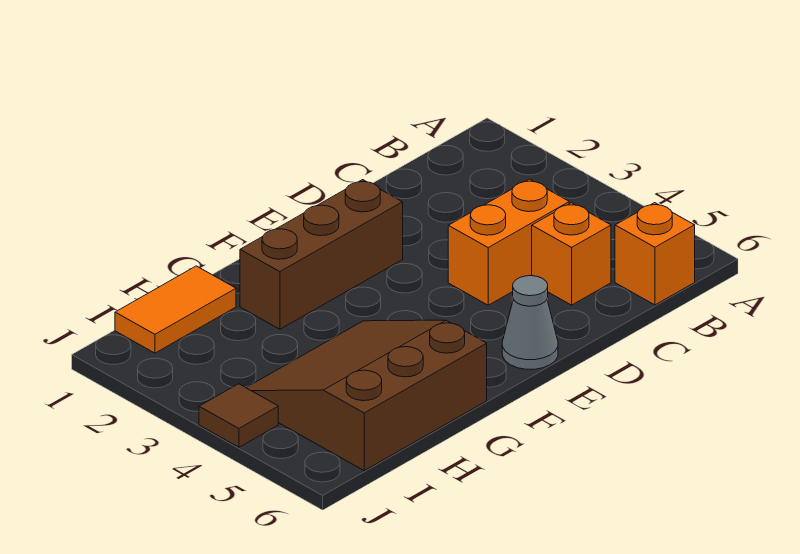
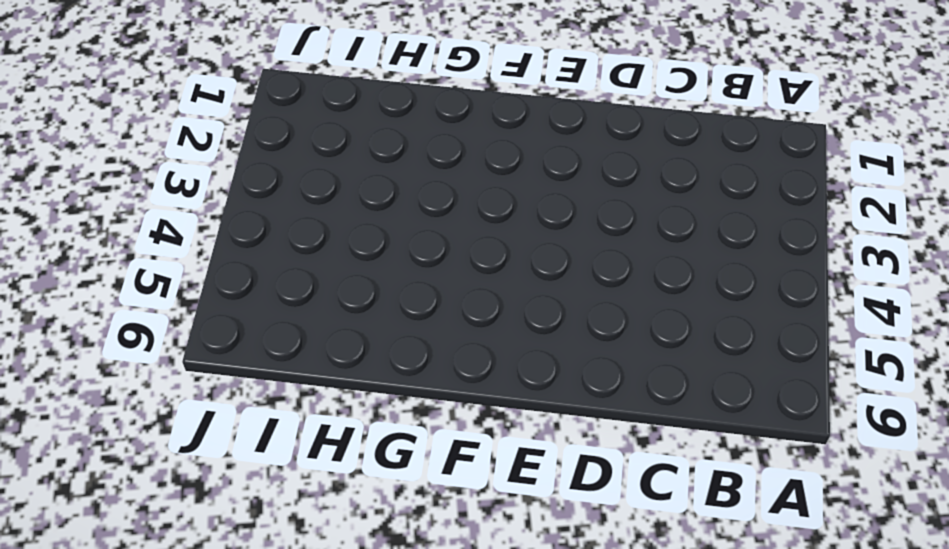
none -> orange 1x1 brick [615,203,695,305]
none -> orange 1x2 brick [448,179,569,305]

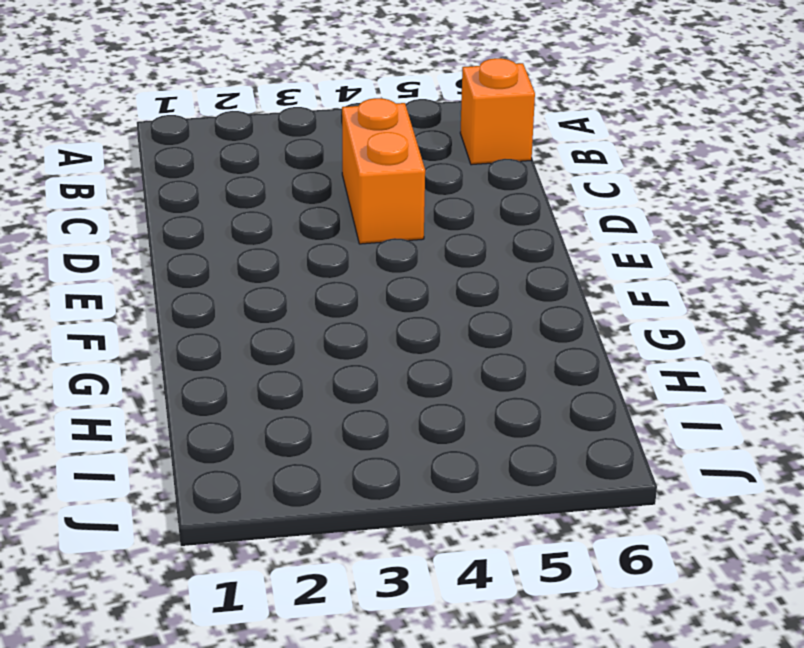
none -> orange 1x1 brick [532,203,611,305]
none -> brown 1x3 brick [240,180,403,329]

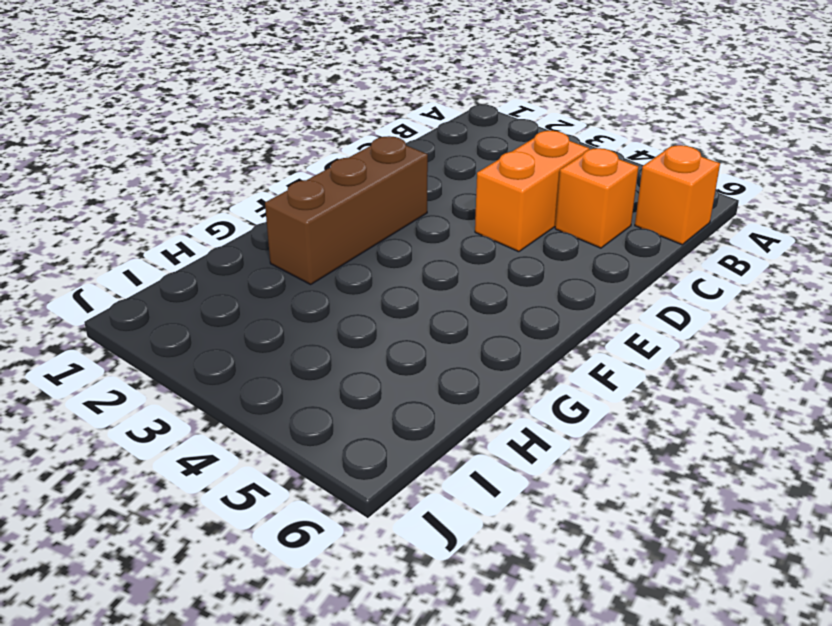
none -> grey 1x1 cone [502,276,558,369]
none -> brown 3x3 slope [246,320,487,471]

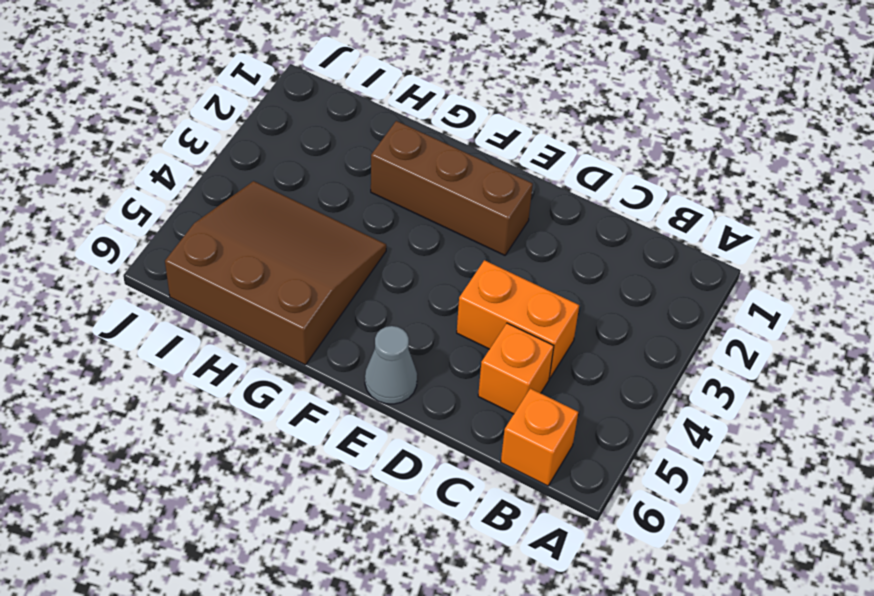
none -> orange 1x2 tile [115,266,236,353]
none -> brown 1x1 tile [199,384,278,447]

